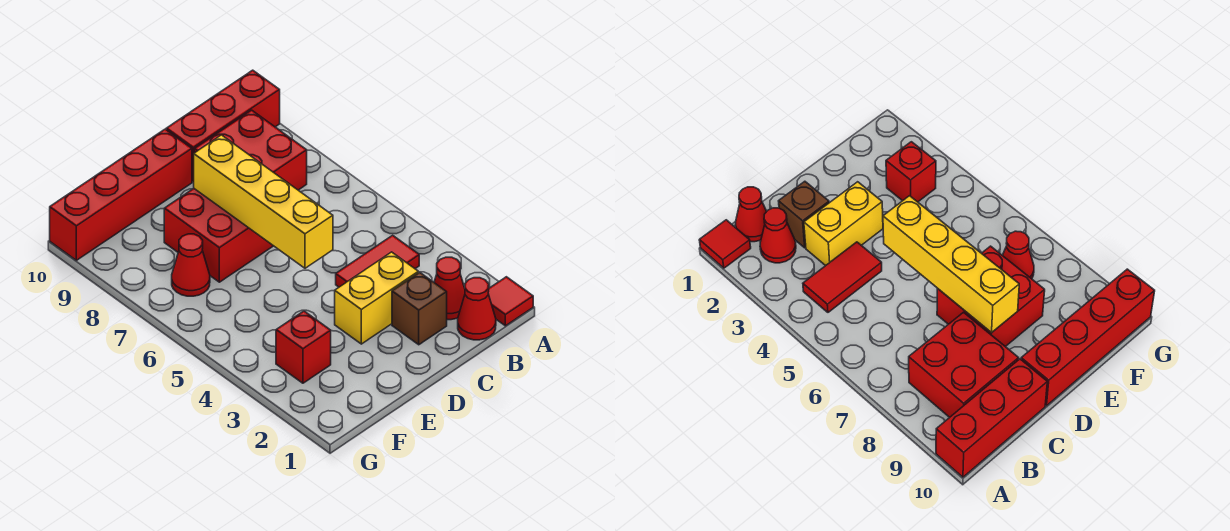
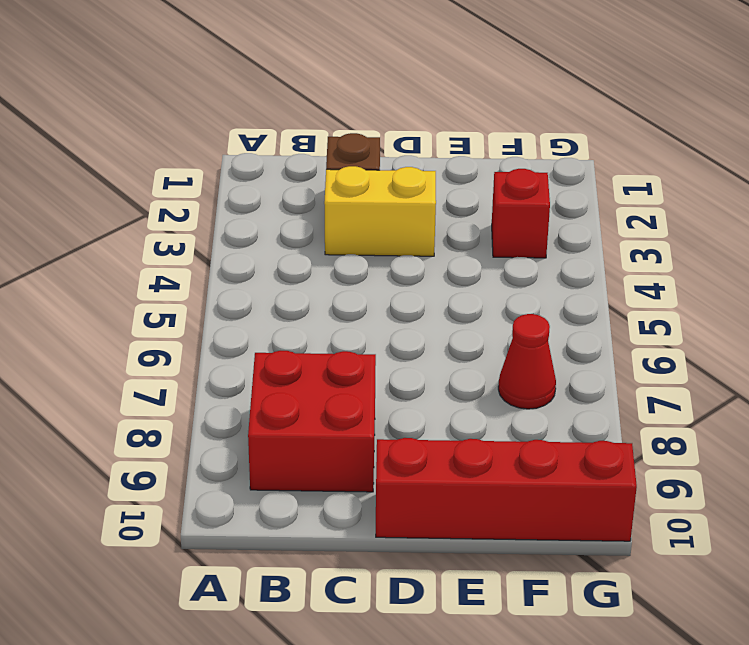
none -> red 1x1 tile [488,277,533,326]
none -> red 1x3 brick [166,70,280,182]
none -> red 1x1 cone [458,278,496,340]

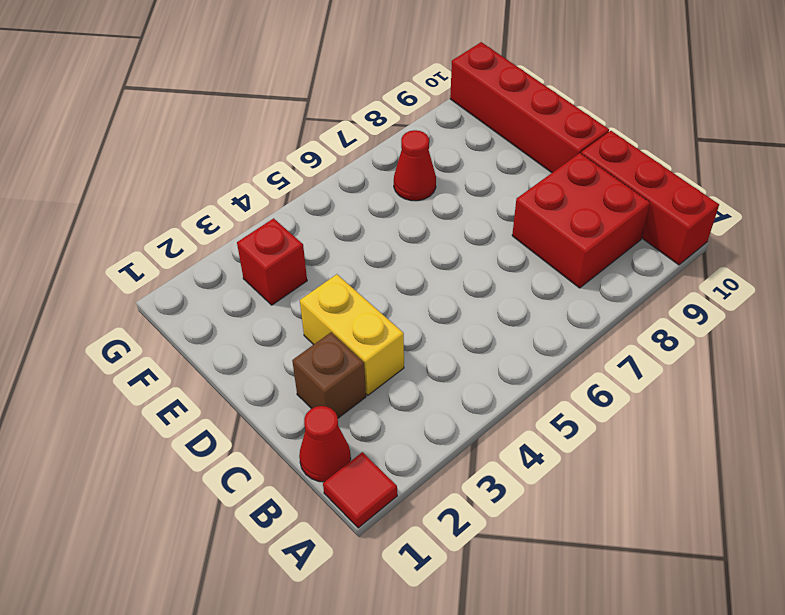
none -> red 1x1 cone [434,257,465,320]
none -> red 1x2 tile [336,235,419,287]
none -> red 2x2 brick [164,189,273,282]

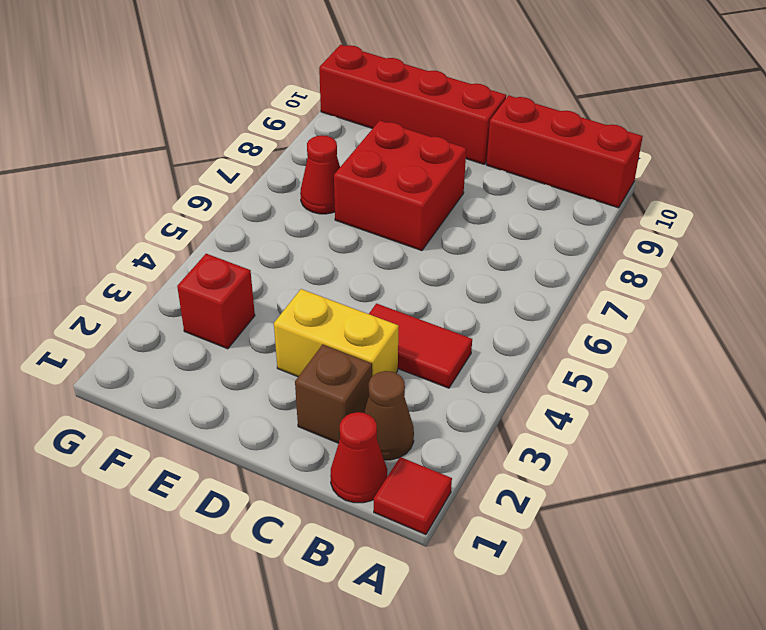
brown 1x1 cone [364,371,414,460] -> red 1x1 cone [434,257,465,320]
none -> red 2x2 brick [195,110,307,190]
none -> yellow 1x4 brick [194,135,333,268]

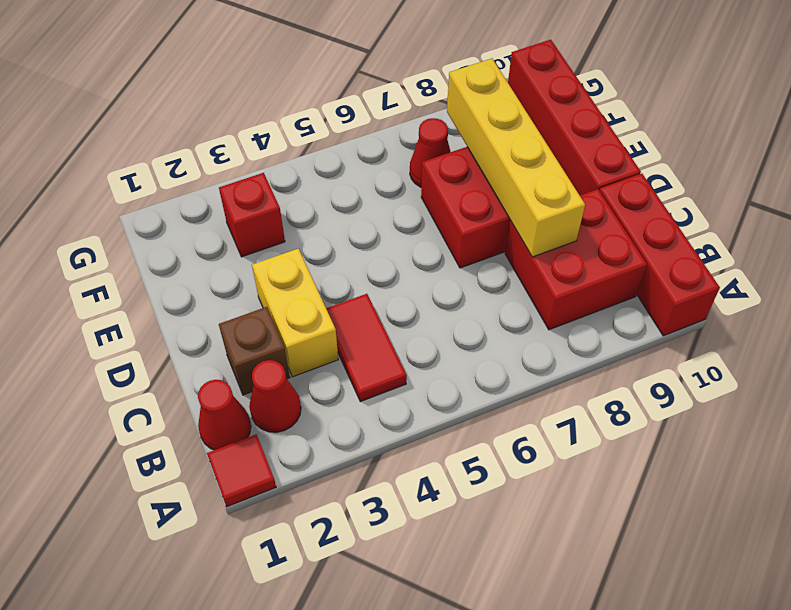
yellow 1x4 brick [447,59,585,257] -> yellow 1x4 brick turned to [194,135,333,268]

